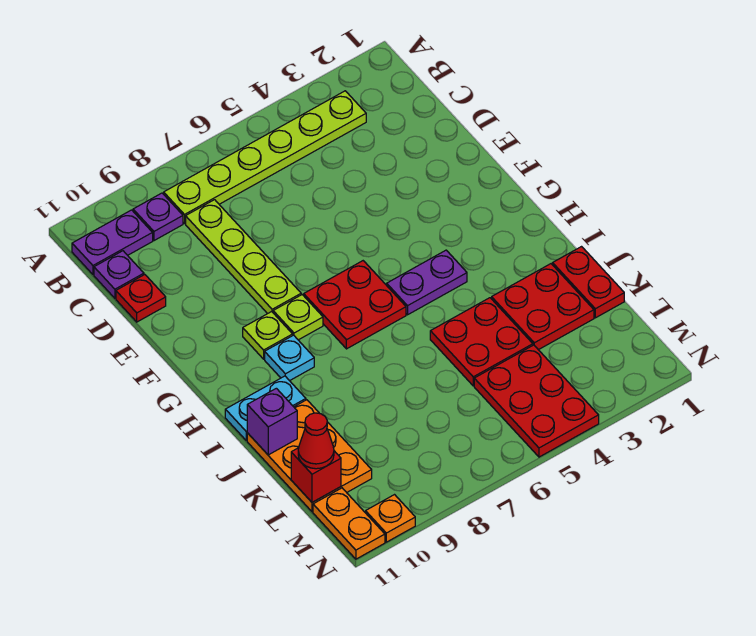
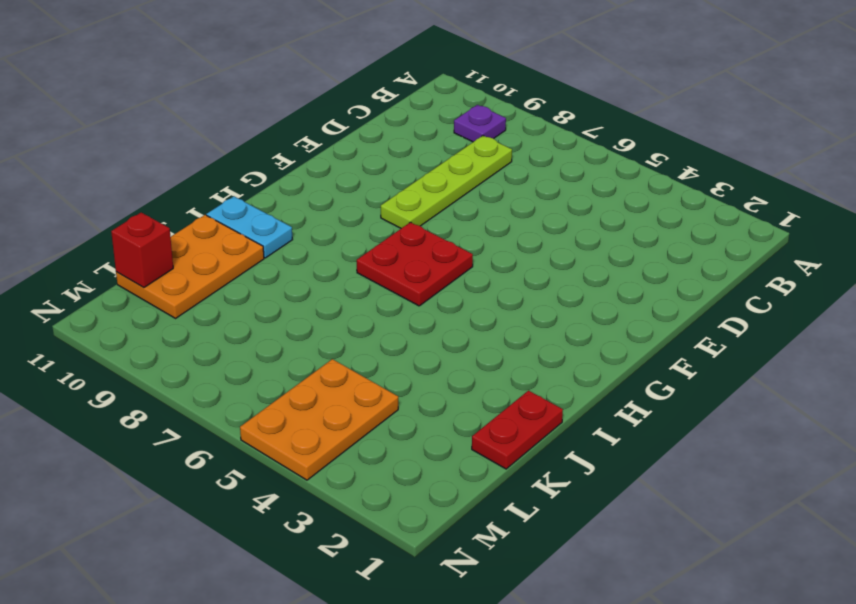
orange 2x3 plate [240,359,398,480] -> red 2x3 plate [474,345,599,457]
none -> lime 1x6 plate [164,91,366,223]
none -> purple 1x2 plate [72,210,153,275]
none -> purple 1x1 plate [94,251,144,298]

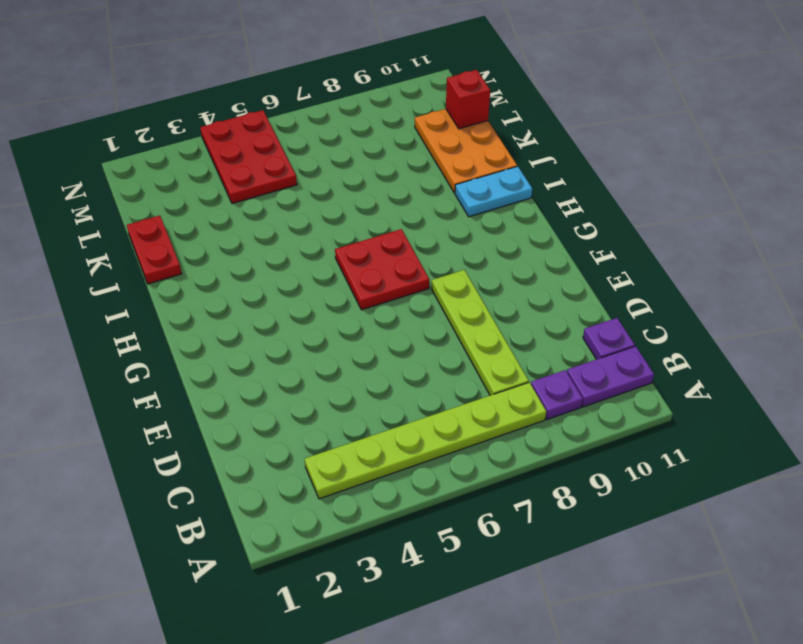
none -> red 1x1 plate [116,275,166,322]
none -> lime 1x1 plate [273,295,323,340]
none -> lime 1x1 plate [243,312,293,359]

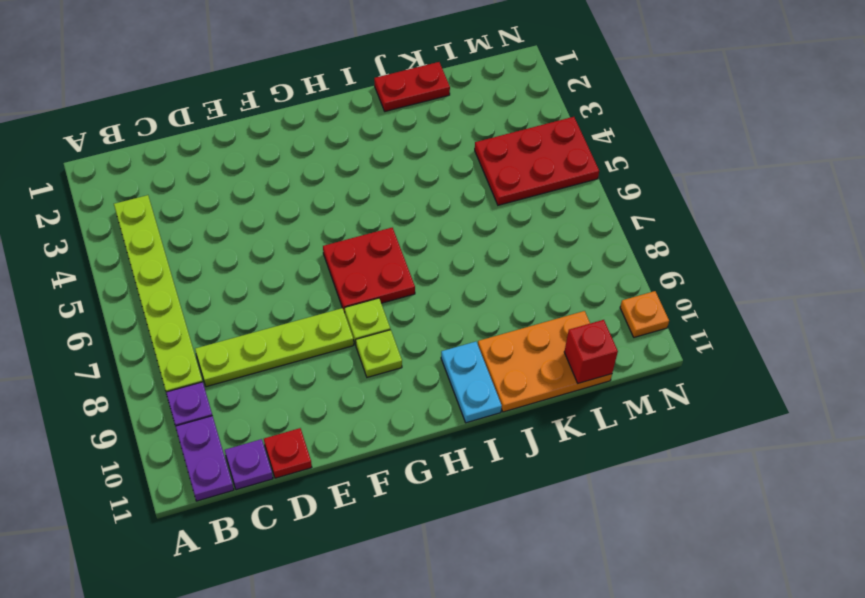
none -> purple 1x2 plate [387,250,467,315]
none -> cyan 1x1 plate [265,335,314,381]
none -> red 2x2 plate [492,264,594,350]

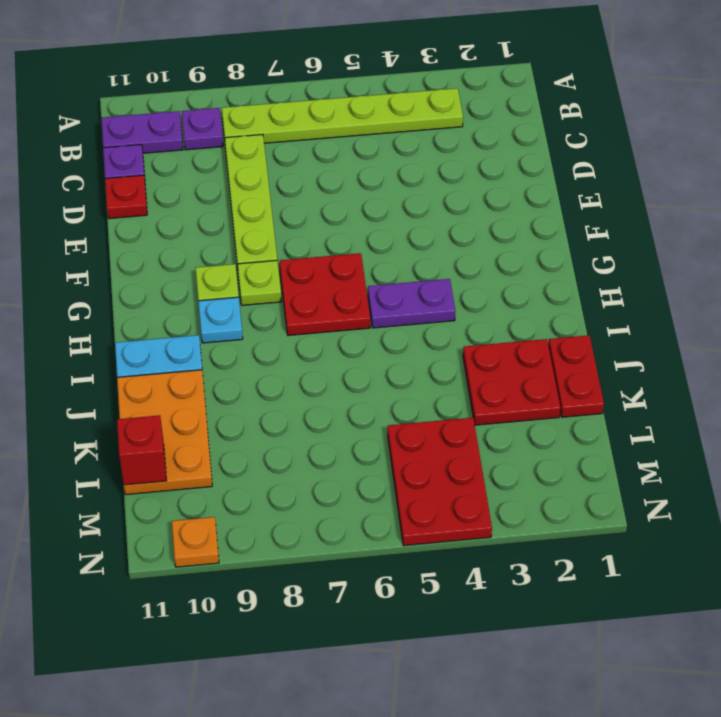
none -> red 2x2 plate [430,298,533,386]
none -> orange 1x2 plate [313,488,385,559]
none -> purple 1x1 brick [247,388,297,455]

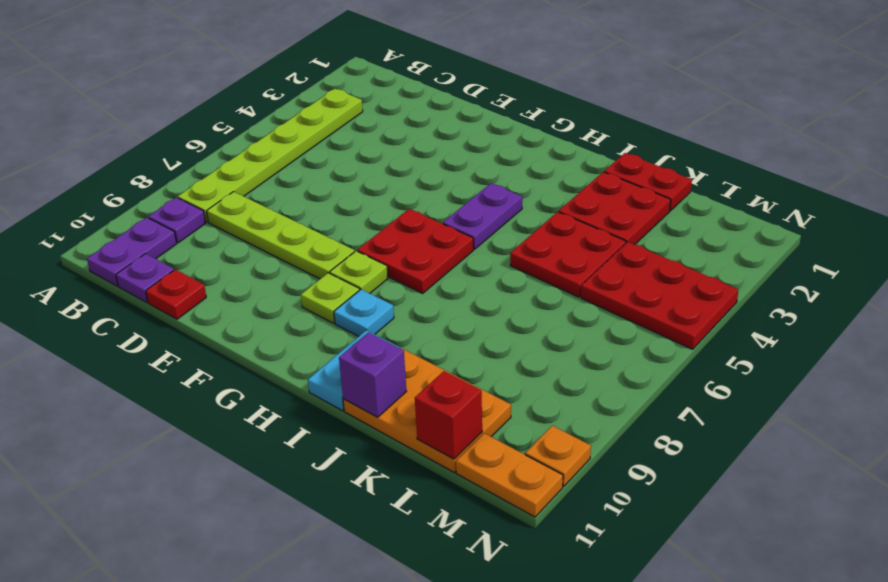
none -> red 1x1 cone [298,413,334,469]

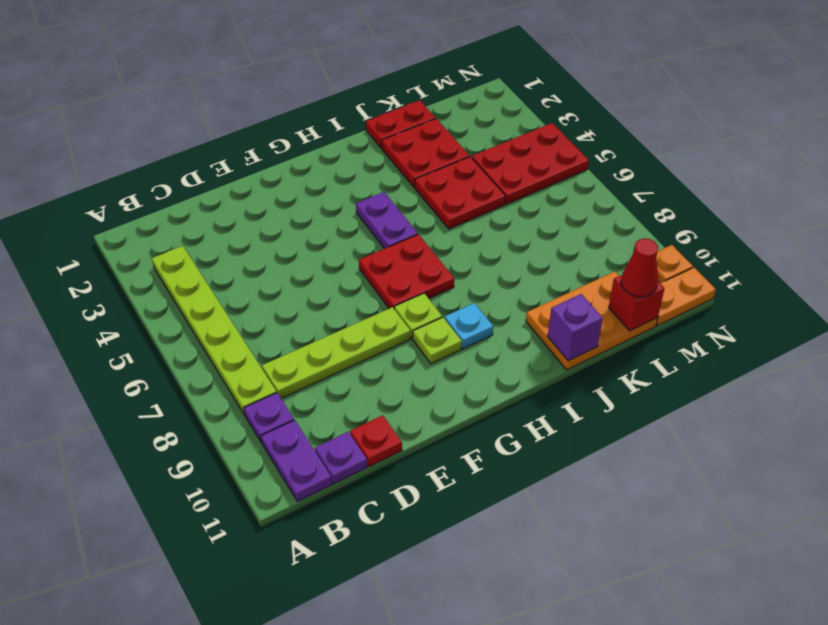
none -> cyan 1x2 plate [225,376,306,441]

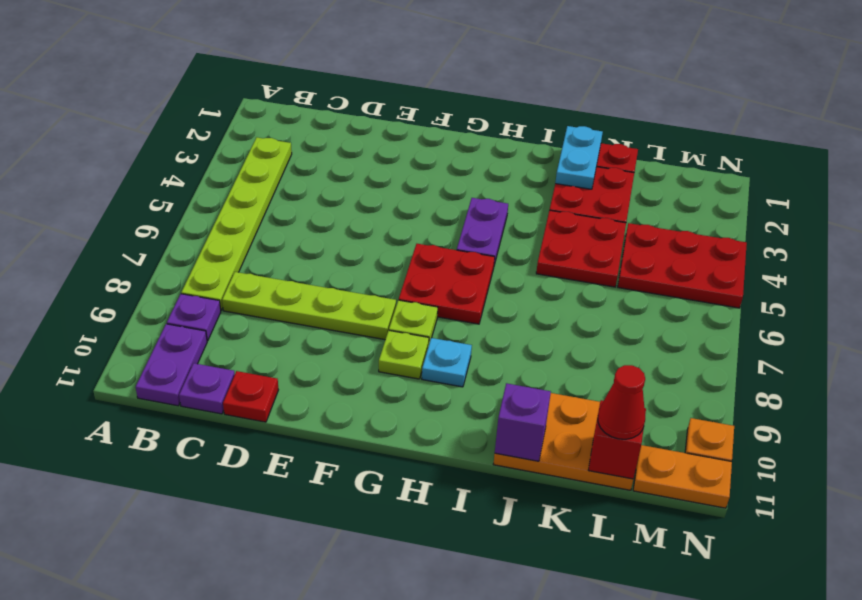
cyan 1x2 plate [555,126,603,189] -> cyan 1x2 plate moved to [225,376,306,441]

